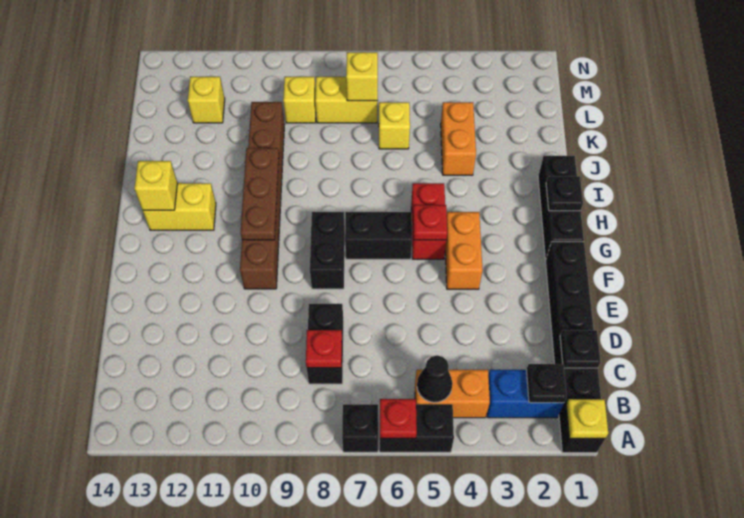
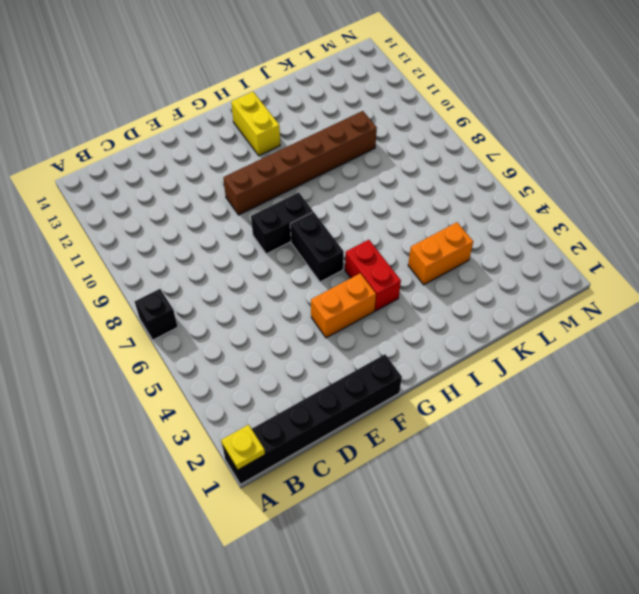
red 1x2 brick [345,240,401,311] -> red 1x2 brick turned to [411,183,446,259]
none -> black 1x2 brick [380,404,454,452]
none -> blue 1x2 brick [487,370,564,418]
none -> orange 1x2 brick [415,370,490,418]

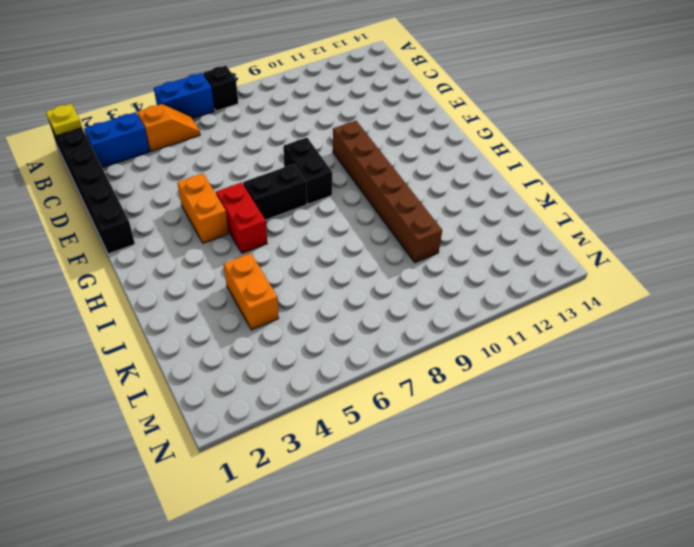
blue 1x2 brick [154,73,215,119] -> black 1x2 brick [380,404,454,452]
orange 1x2 slope [137,104,200,151] -> orange 1x2 brick [415,370,490,418]
none -> black 1x2 brick [307,304,343,384]
none -> black 1x3 brick [538,156,584,260]
none -> yellow 1x2 brick [143,183,216,230]

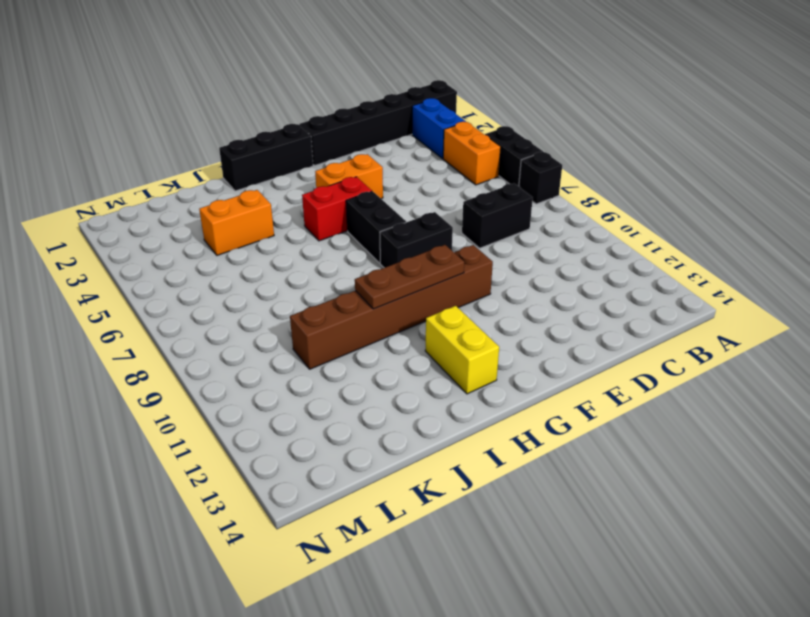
none -> yellow 1x1 brick [379,102,410,149]
none -> yellow 1x2 brick [315,77,378,123]
none -> yellow 1x1 brick [283,77,316,123]

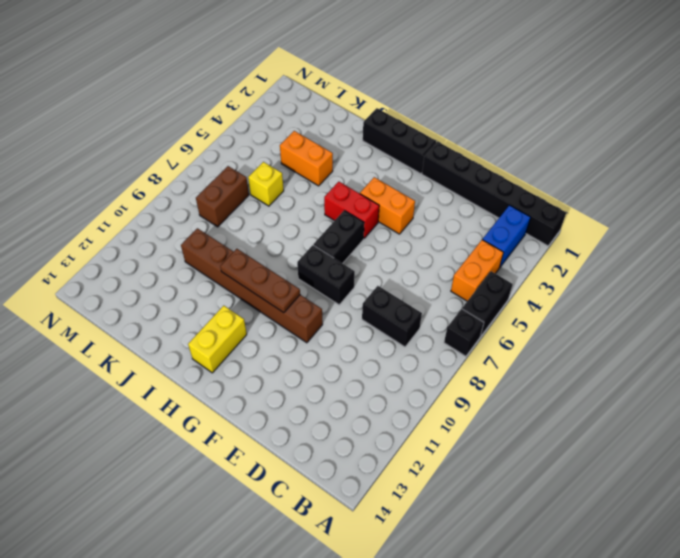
brown 1x2 brick [196,166,249,227] -> yellow 1x2 brick [315,77,378,123]
none -> yellow 1x1 brick [283,77,316,123]
none -> yellow 1x1 brick [188,77,225,123]
none -> yellow 1x1 plate [566,399,608,438]

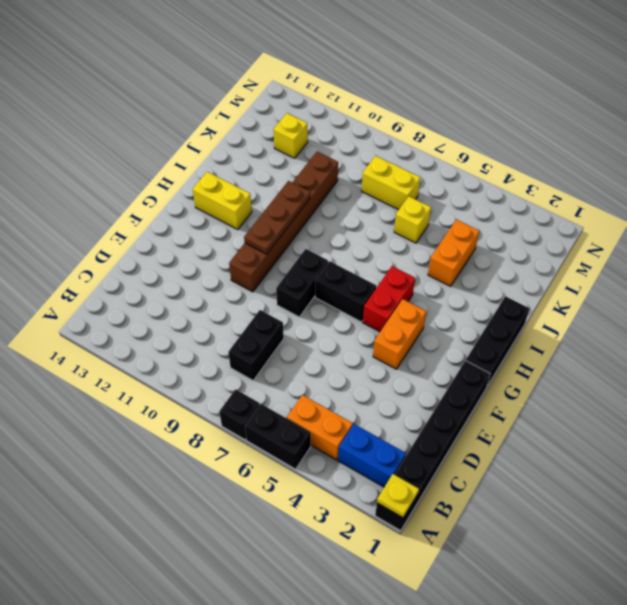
none -> yellow 1x1 brick [283,77,316,123]
none -> red 1x1 plate [380,399,417,438]
none -> black 1x1 plate [526,364,567,403]

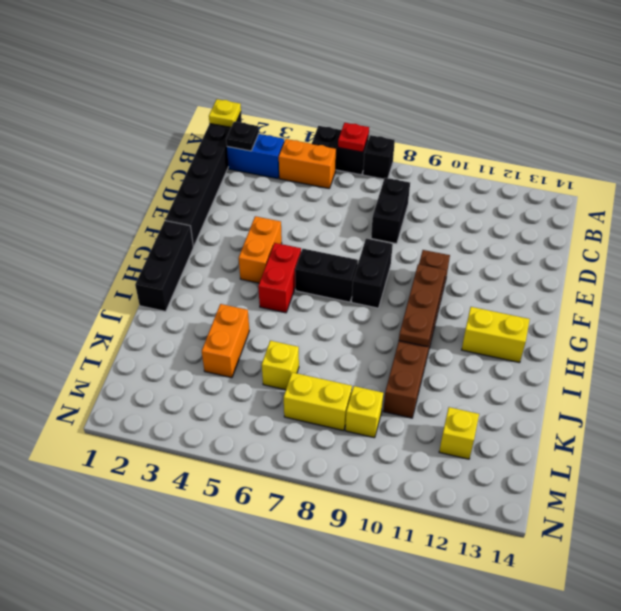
none -> black 1x1 cone [417,355,452,402]
none -> black 1x1 plate [560,330,601,368]
none -> red 1x1 plate [306,330,342,368]

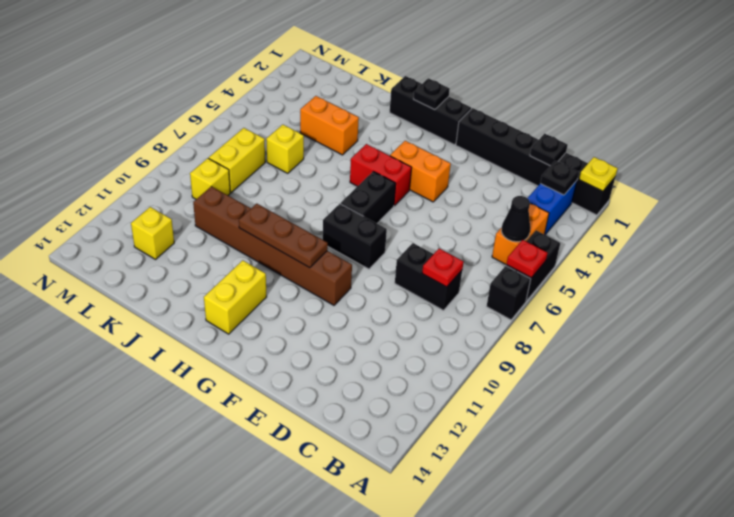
none -> red 1x1 plate [413,205,447,240]
none -> yellow 1x1 brick [134,161,177,210]
none -> yellow 1x1 brick [346,52,378,101]

